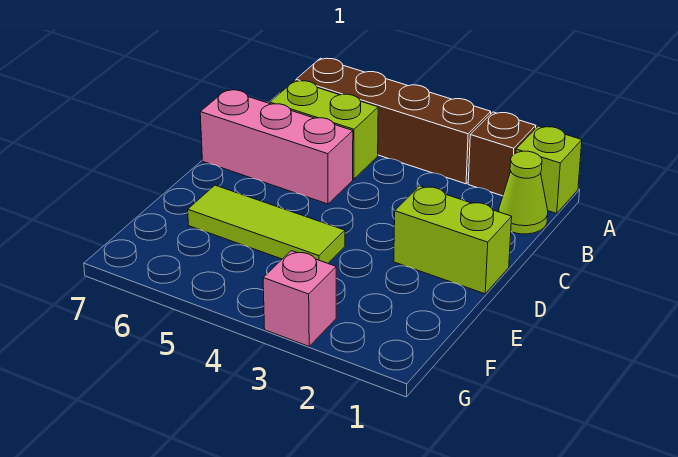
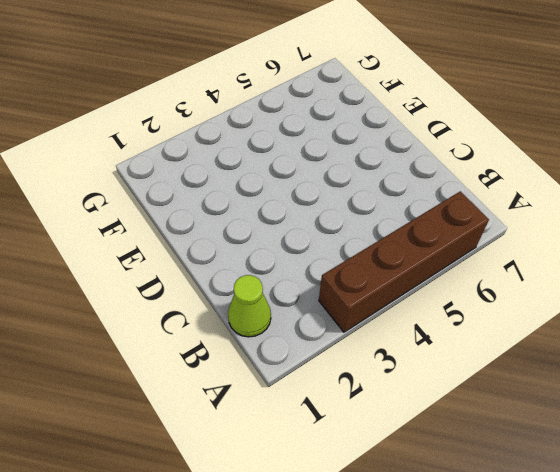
none -> lime 1x1 brick [516,126,582,213]
none -> brown 1x1 brick [468,112,536,196]

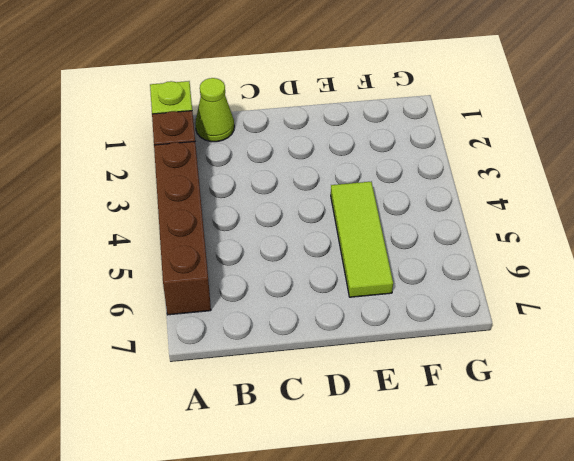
none -> lime 1x2 brick [270,81,378,179]
none -> pink 1x3 brick [200,90,353,204]

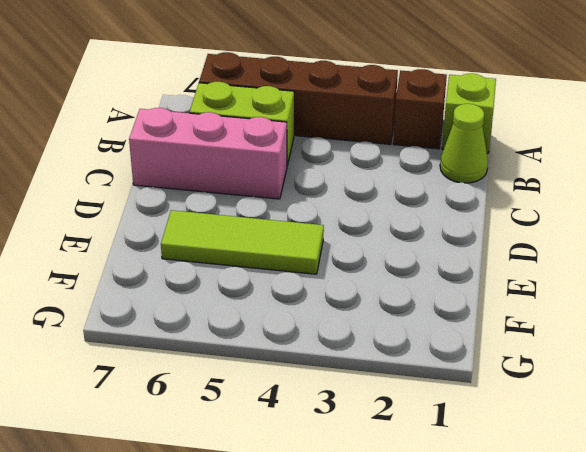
none -> lime 1x2 brick [394,186,512,294]
none -> pink 1x1 brick [263,251,336,346]

